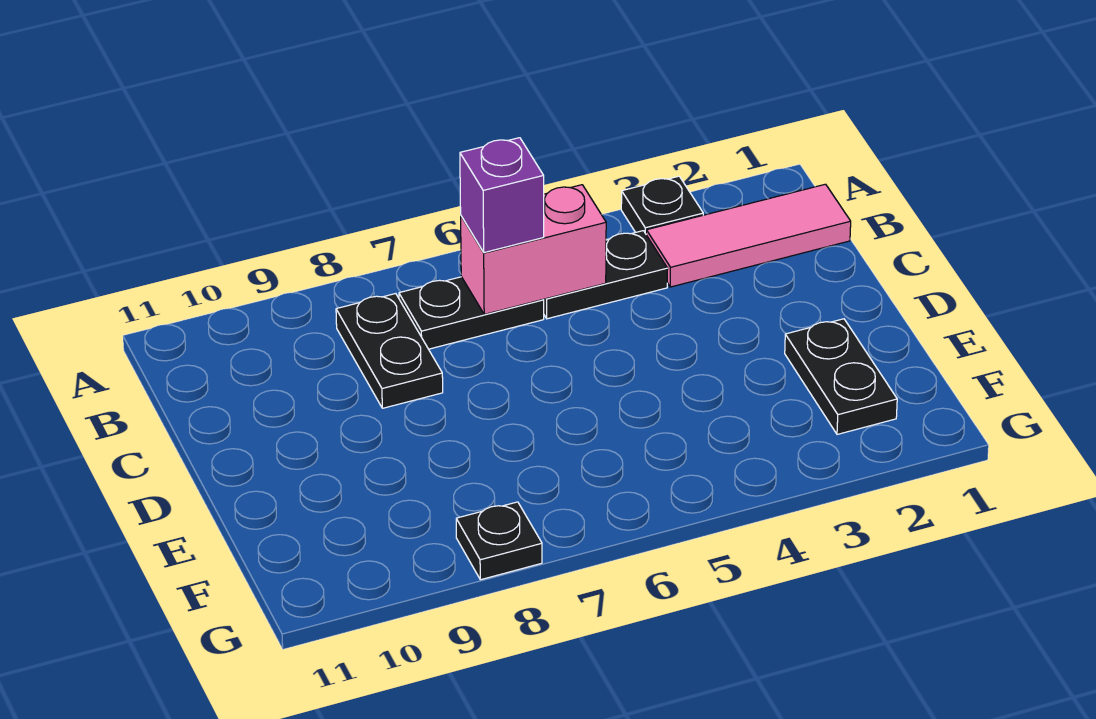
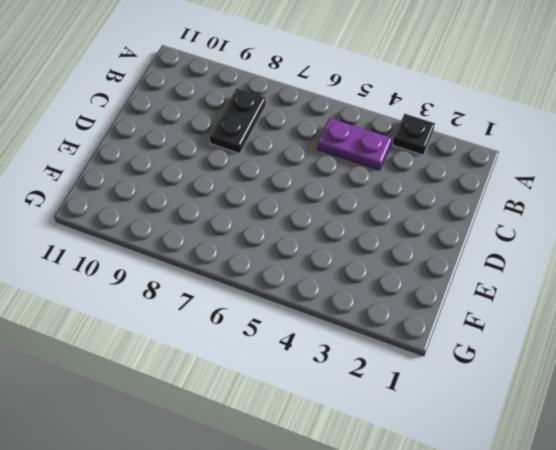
purple 1x2 plate [317,118,392,170] -> black 1x2 plate [543,231,668,319]
none -> pink 1x3 tile [646,184,851,287]
none -> black 1x2 plate [399,277,544,349]

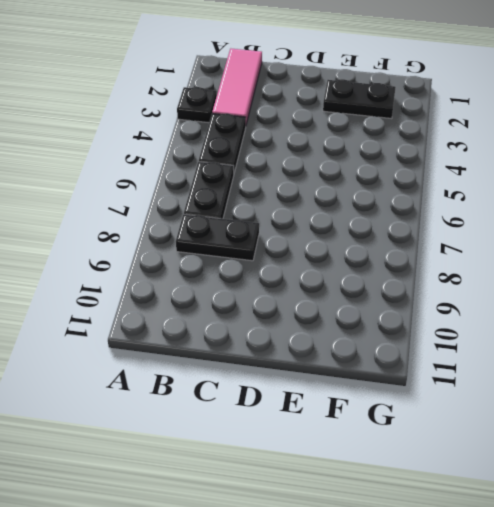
none -> black 1x1 plate [456,502,542,580]
none -> pink 1x2 brick [461,185,606,314]

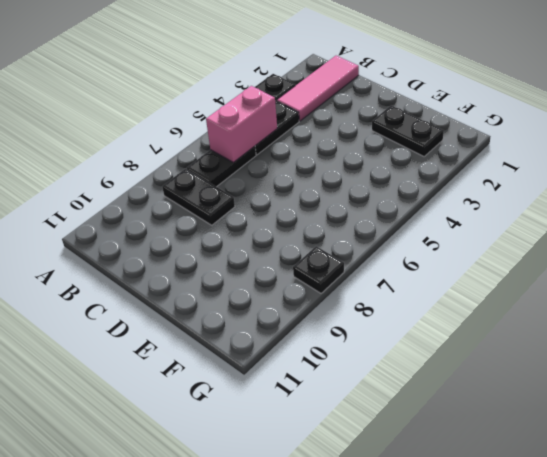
none -> purple 1x1 brick [460,138,544,253]

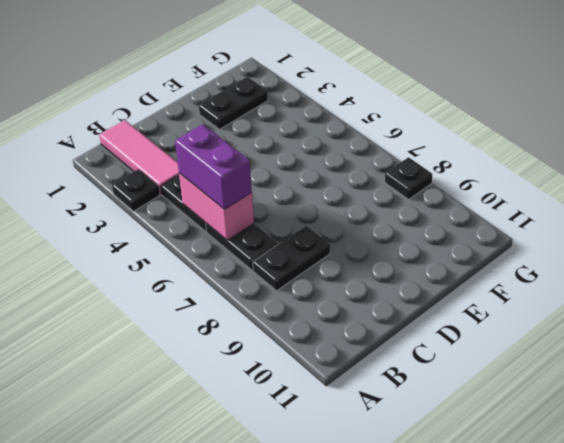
purple 1x2 brick [175,124,252,210] -> purple 1x1 brick [460,138,544,253]

